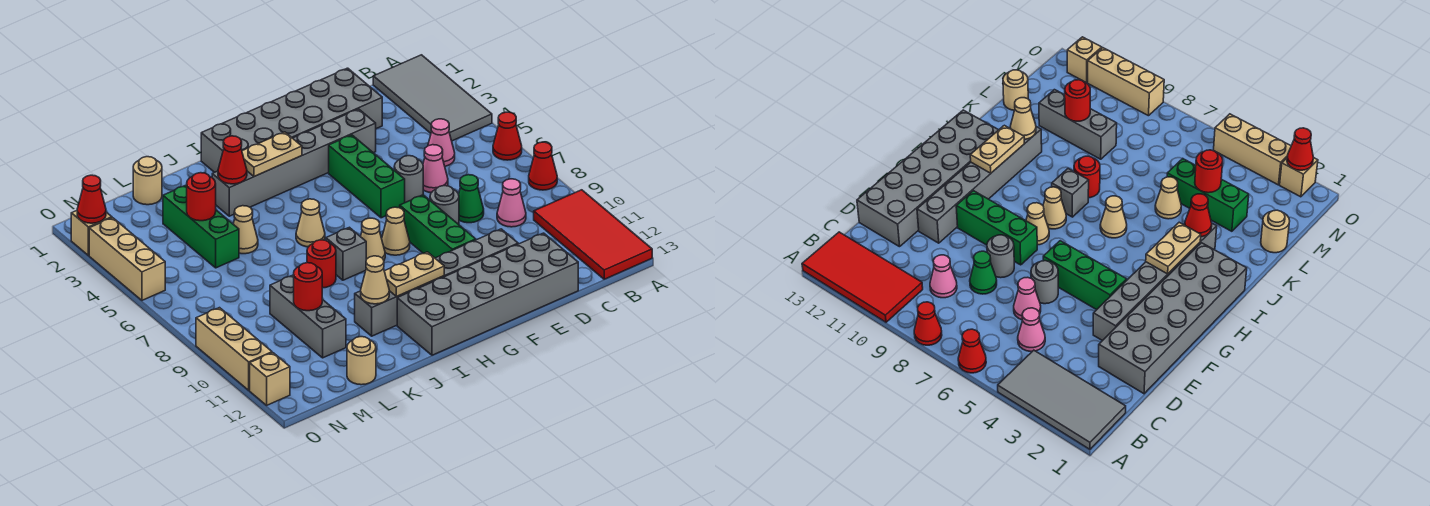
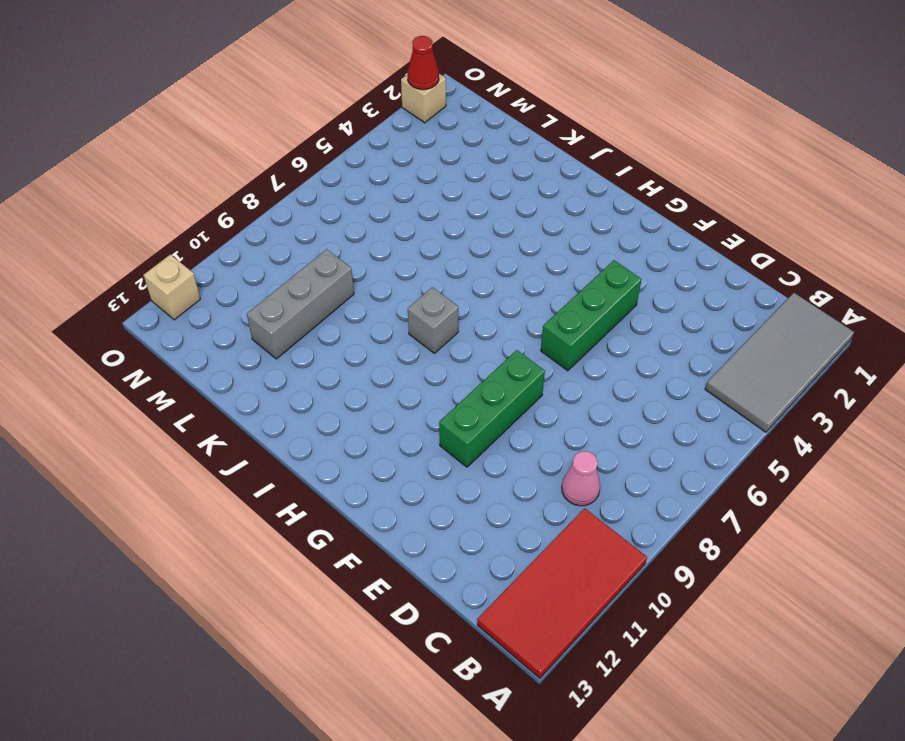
none -> red 1x1 cone [493,112,522,160]
none -> red 1x1 cone [529,142,557,190]
none -> pink 1x1 cone [428,119,455,166]
none -> grey 2x6 brick [201,68,382,172]

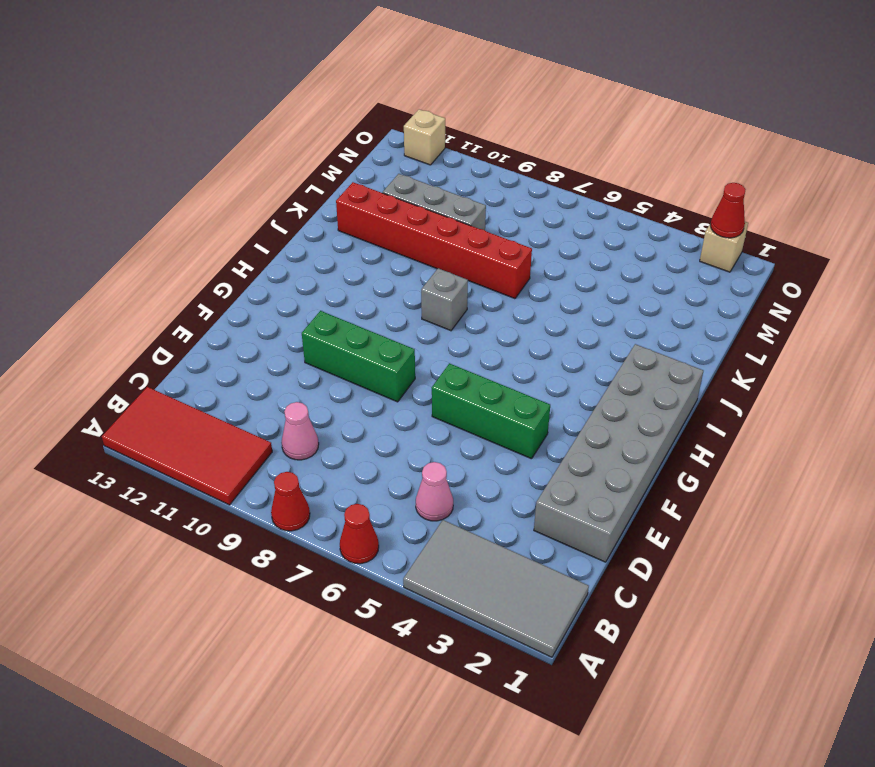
red 1x6 brick [336,182,532,299] -> none
none -> pink 1x1 cone [423,145,448,193]
none -> green 1x1 cone [459,175,484,223]
none -> grey 2x6 brick [397,233,578,355]
none -> grey 1x6 brick [212,109,376,216]

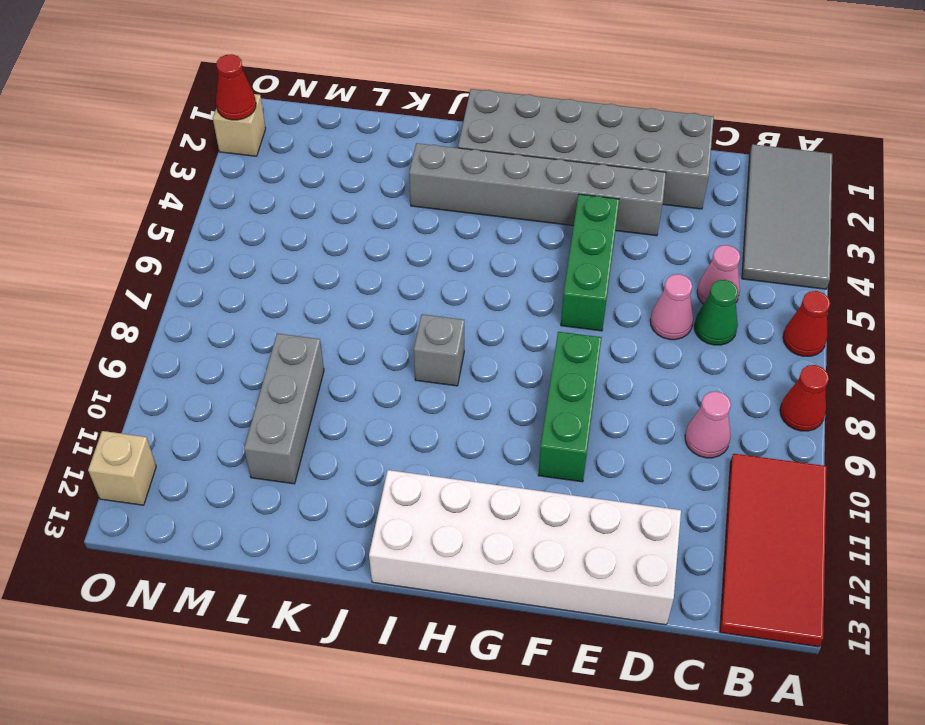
green 1x1 cone [694,280,738,345] -> green 1x1 cone moved to [459,175,484,223]
white 2x6 brick [369,470,681,625] -> grey 2x6 brick [397,233,578,355]
none -> grey 1x1 round brick [394,156,423,203]
none -> grey 1x1 round brick [430,186,459,224]
none -> grey 1x6 brick [355,229,518,336]
none -> tan 1x1 cone [382,207,410,255]

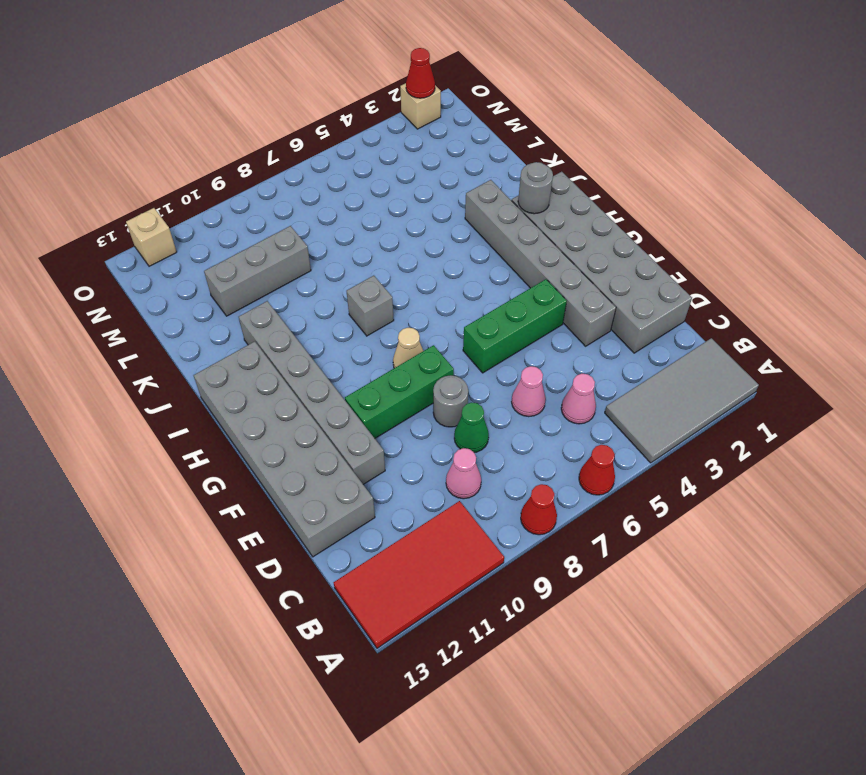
grey 1x1 round brick [518,162,553,214] -> grey 1x1 round brick moved to [394,156,423,203]
none -> tan 1x1 cone [361,218,385,260]
none -> tan 1x1 cone [296,199,325,247]
none -> red 1x1 round brick [307,240,336,288]
none -> tan 1x1 cone [233,206,258,254]

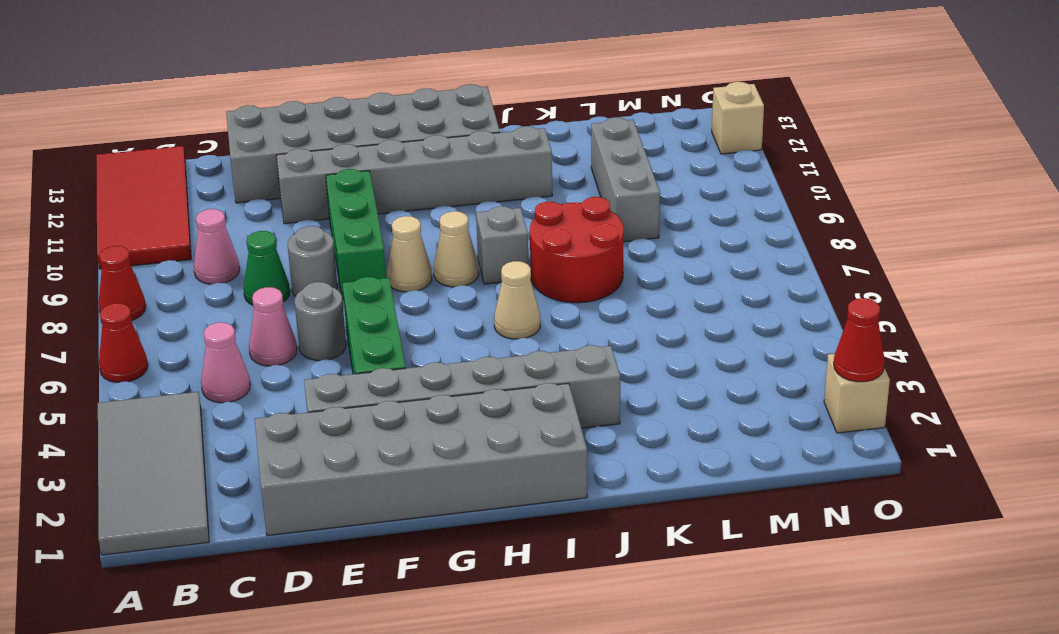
red 2x2 round brick [530,197,624,303] -> red 1x1 round brick [307,240,336,288]
none -> tan 1x1 cone [233,206,258,254]
none -> tan 1x1 round brick [133,157,162,205]
none -> green 1x3 brick [163,185,239,268]
none -> tan 1x1 round brick [347,337,376,385]

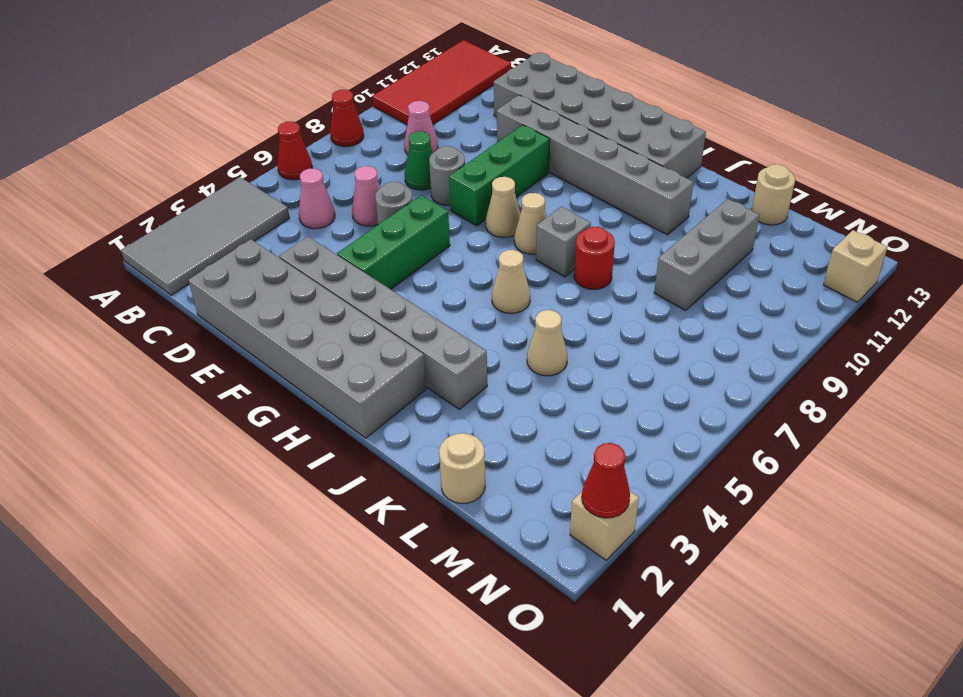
none -> green 1x3 brick [163,185,239,268]
none -> tan 1x3 brick [89,218,165,300]
none -> tan 1x3 brick [196,308,272,390]
none -> tan 1x2 plate [242,132,302,177]

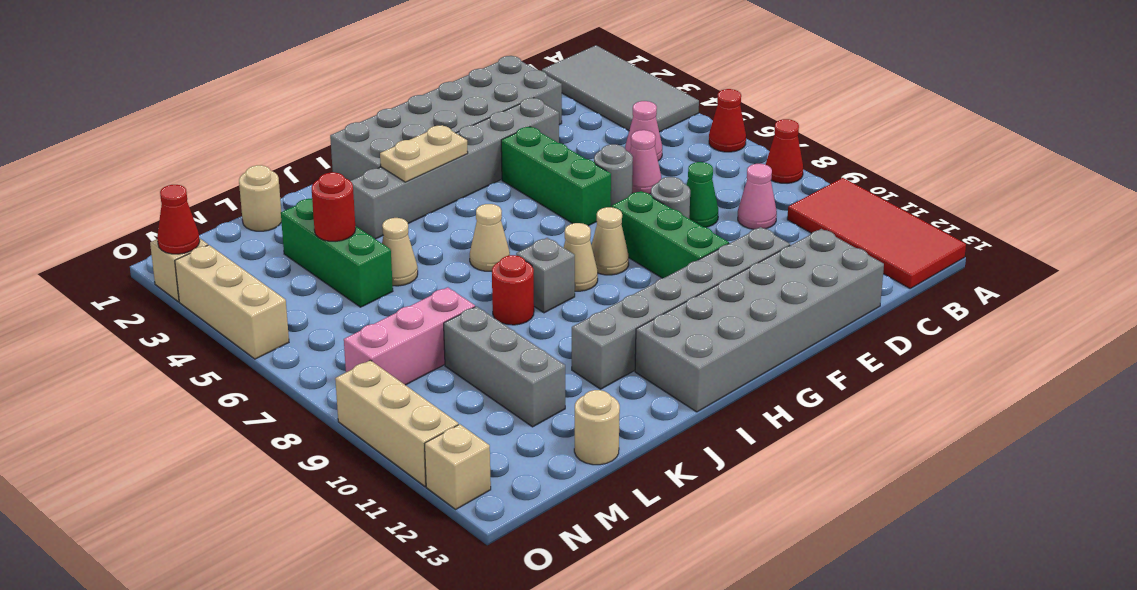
pink 1x3 brick [344,287,475,385] -> none
none -> tan 1x2 plate [384,252,444,296]
none -> red 1x1 cone [218,136,247,184]
none -> tan 1x1 cone [361,256,389,304]
none -> red 1x1 round brick [294,263,322,311]

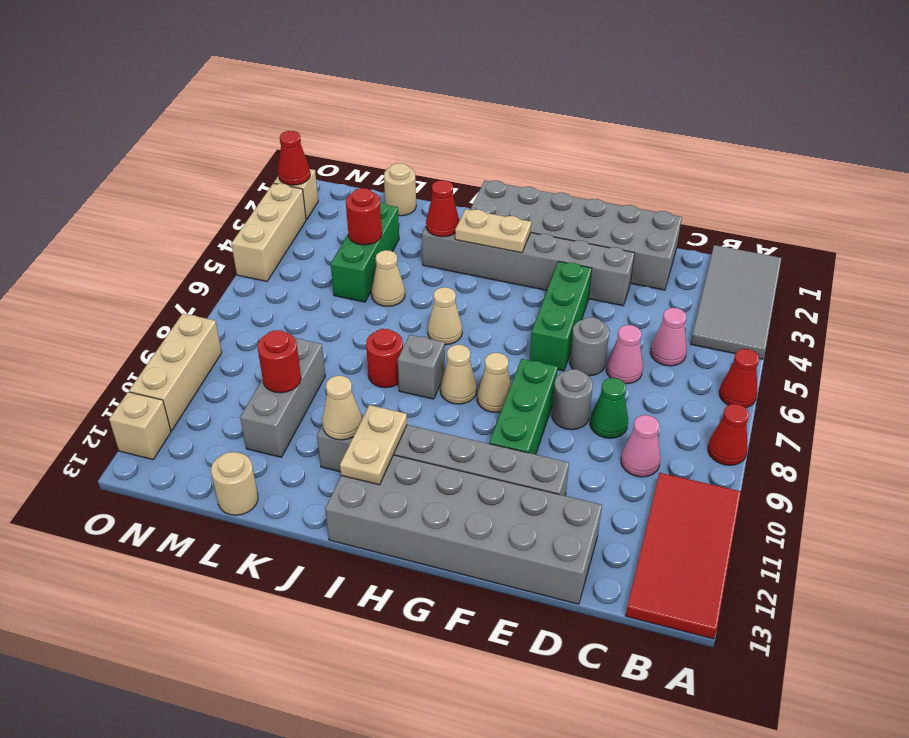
tan 1x2 plate [340,405,407,485] -> tan 1x2 plate turned to [384,252,444,296]

